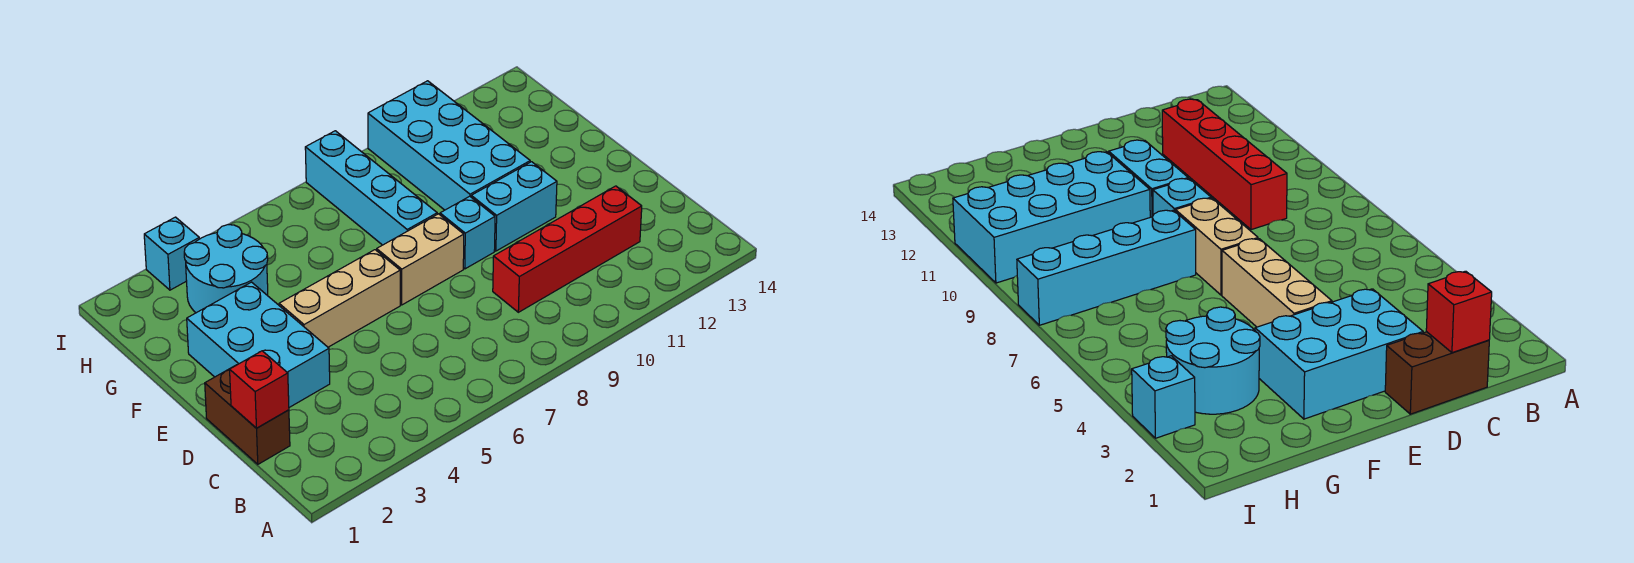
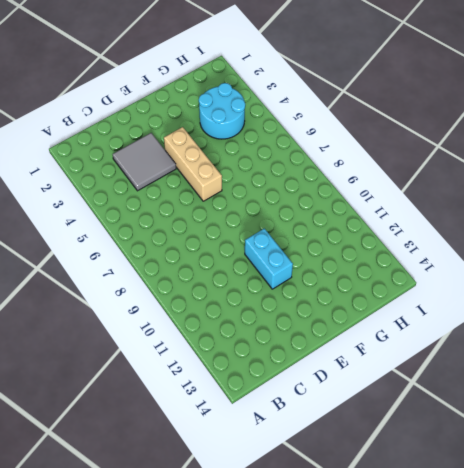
grey 2x2 tile [113,133,176,191] -> cyan 2x3 brick [187,282,330,407]
none -> brown 1x2 brick [205,365,290,464]
none -> red 1x4 brick [493,186,642,312]
none -> tan 1x2 brick [376,214,464,305]

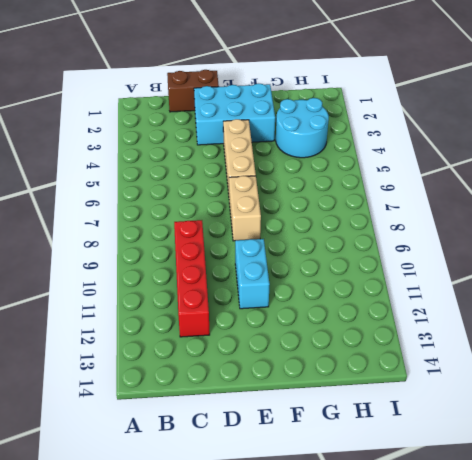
none -> cyan 1x1 brick [440,196,495,269]
none -> cyan 1x4 brick [305,131,437,245]
none -> cyan 2x4 brick [368,81,530,210]

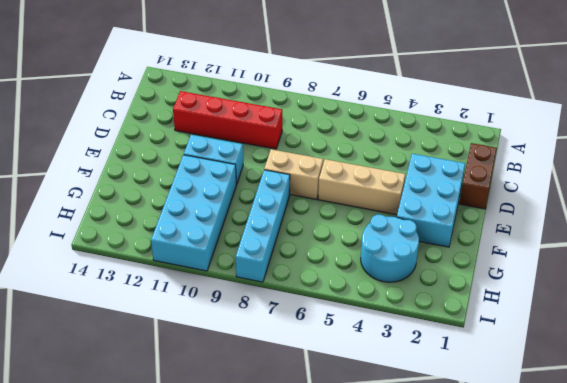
none -> cyan 1x1 brick [440,196,495,269]
none -> cyan 1x1 brick [144,217,199,290]
none -> red 1x1 brick [230,351,289,428]

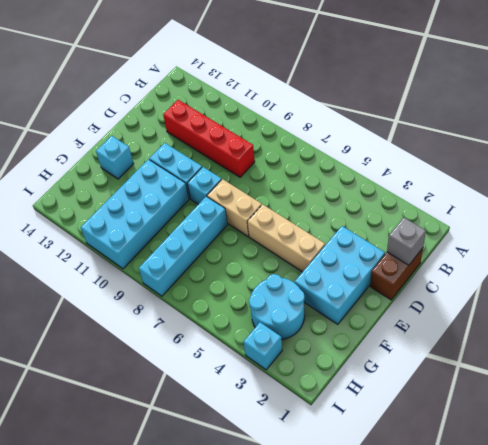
grey 1x1 brick [387,218,426,265] -> red 1x1 brick [230,351,289,428]
cyan 1x1 brick [96,136,134,179] -> none

